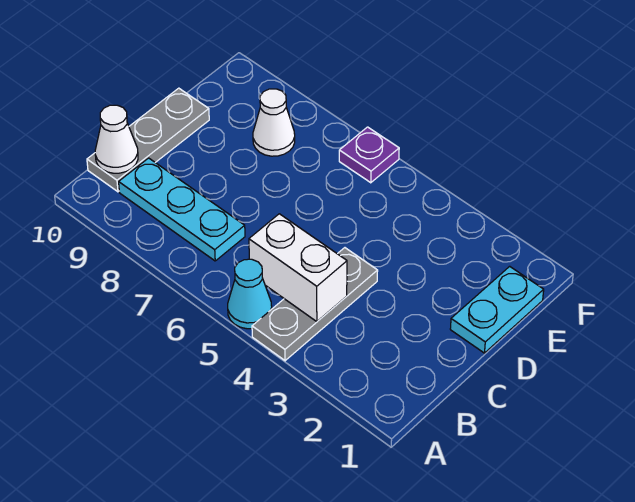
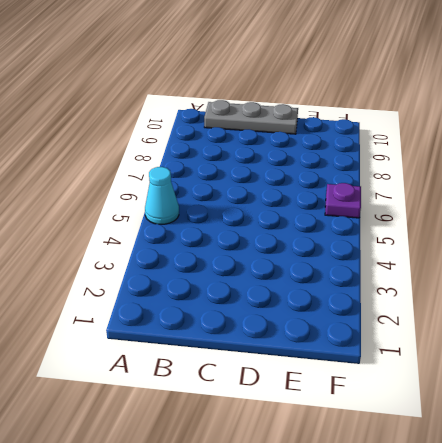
none -> grey 1x3 plate [252,248,378,361]
none -> cyan 1x3 plate [119,158,245,261]

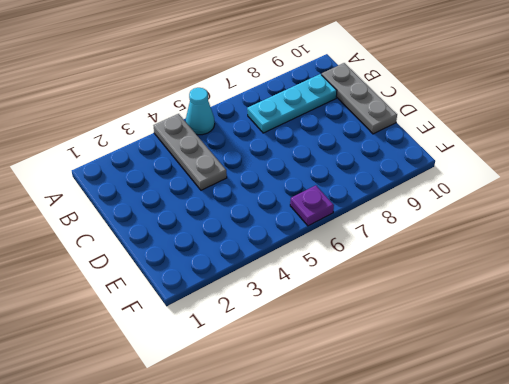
none -> cyan 1x2 plate [450,266,544,353]
none -> white 1x1 cone [253,89,295,156]

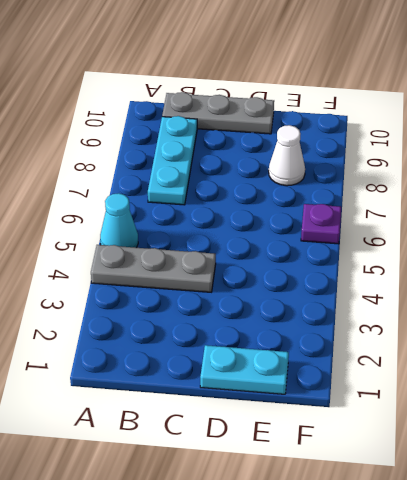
none -> white 1x2 brick [249,214,347,322]
none -> white 1x1 cone [95,105,138,173]

